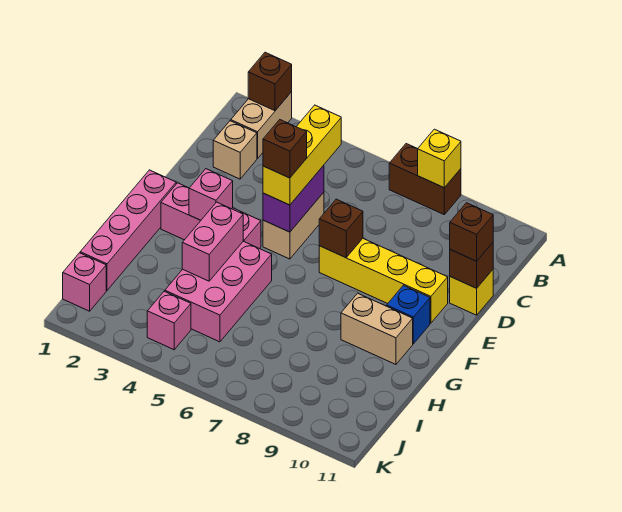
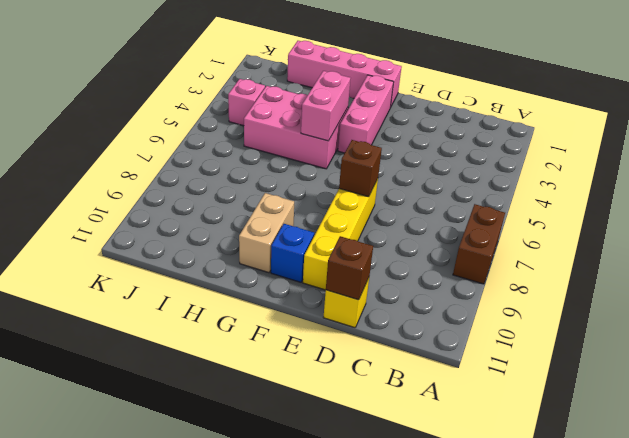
pink 1x2 brick [301,71,351,141] -> pink 1x2 brick turned to [182,202,243,281]
none -> tan 1x2 brick [231,92,292,158]
none -> tan 1x1 brick [213,121,257,179]
none -> tan 1x2 brick [263,192,324,259]

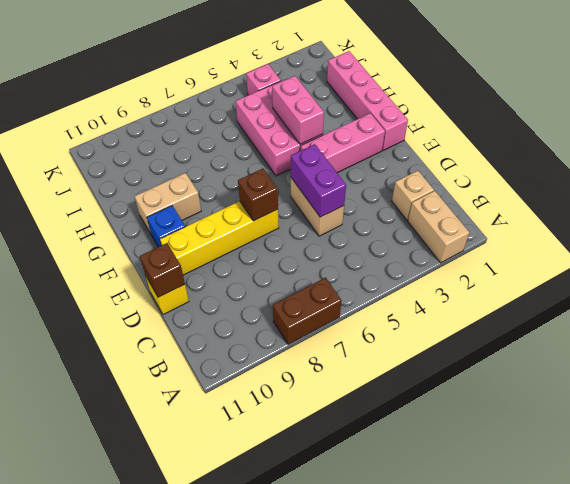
none -> pink 1x1 brick [63,253,106,311]
none -> brown 1x1 brick [248,52,292,111]
none -> yellow 1x1 brick [418,129,461,188]

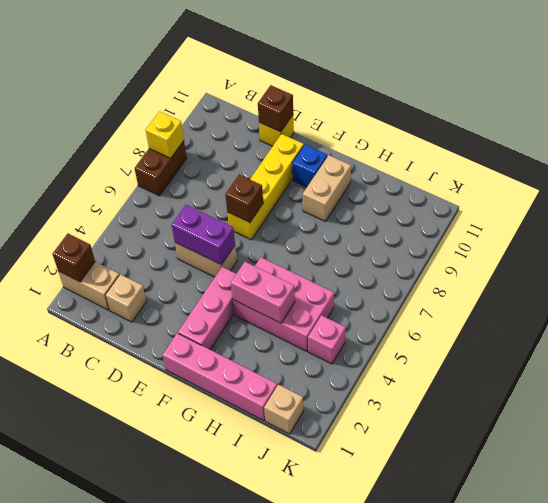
tan 1x1 brick [264,385,303,434] -> pink 1x1 brick [63,253,106,311]
none -> pink 1x1 brick [189,169,233,220]
none -> yellow 1x3 brick [263,105,341,205]
none -> brown 1x1 brick [450,203,493,261]

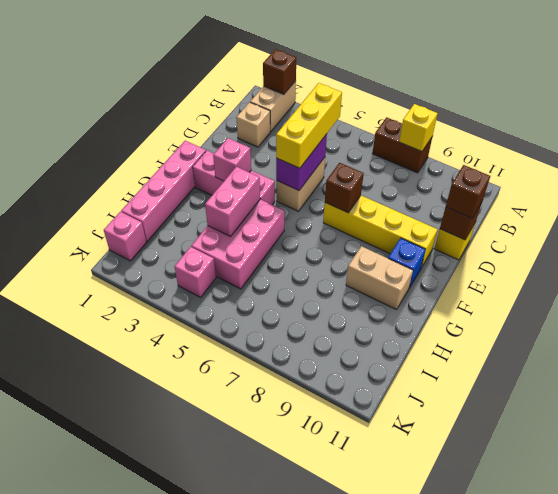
none -> brown 1x1 brick [263,120,307,178]

